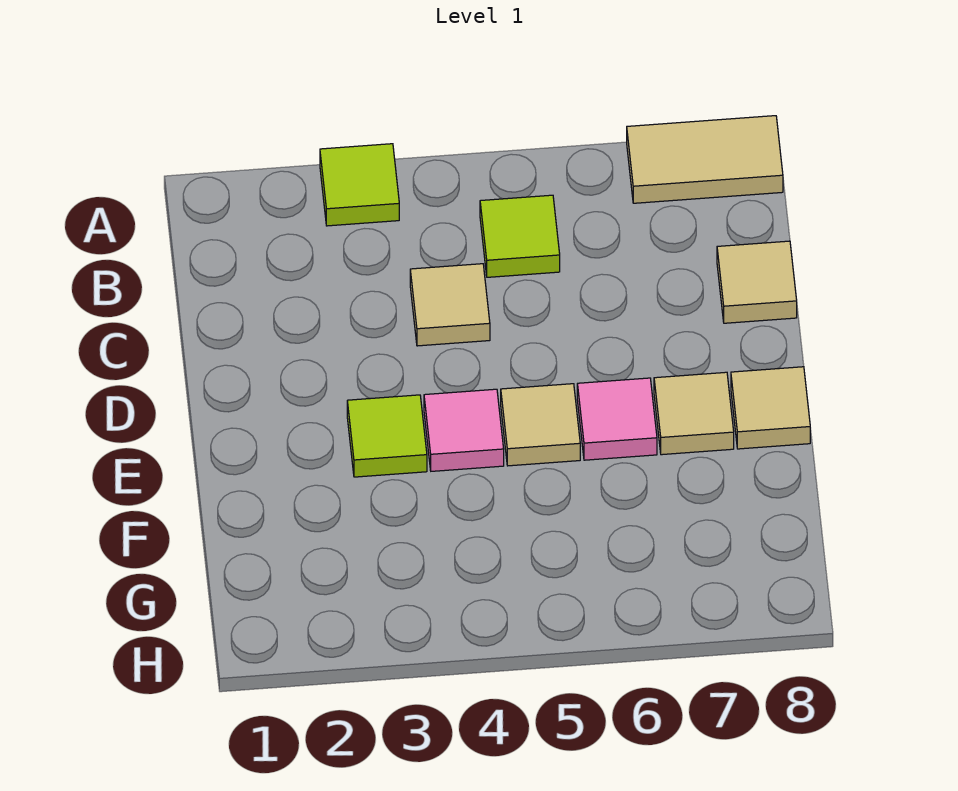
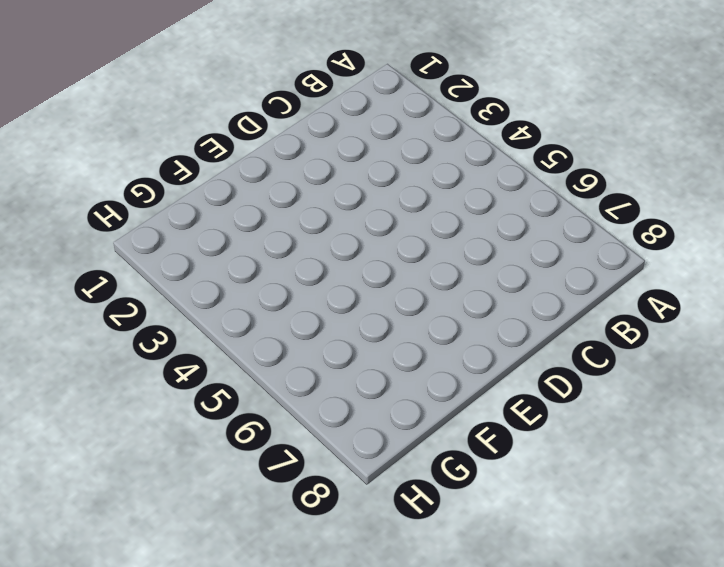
none -> lime 1x1 tile [320,144,399,226]
none -> tan 1x2 tile [627,116,783,203]

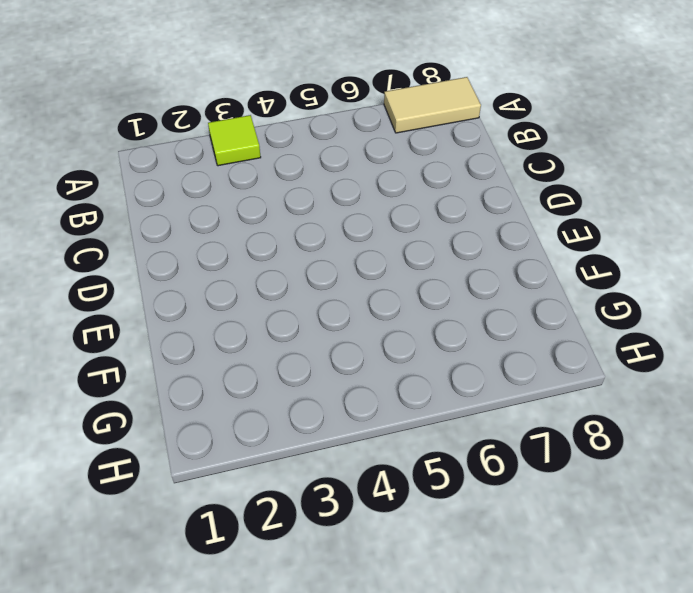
none -> lime 1x1 tile [480,195,560,277]
none -> tan 1x1 tile [410,264,490,346]

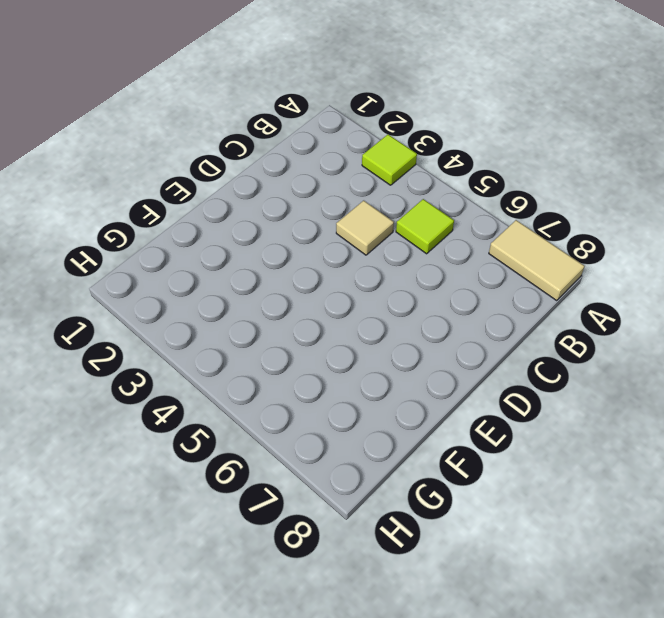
none -> tan 1x1 tile [717,241,797,323]
none -> lime 1x1 tile [347,395,427,477]

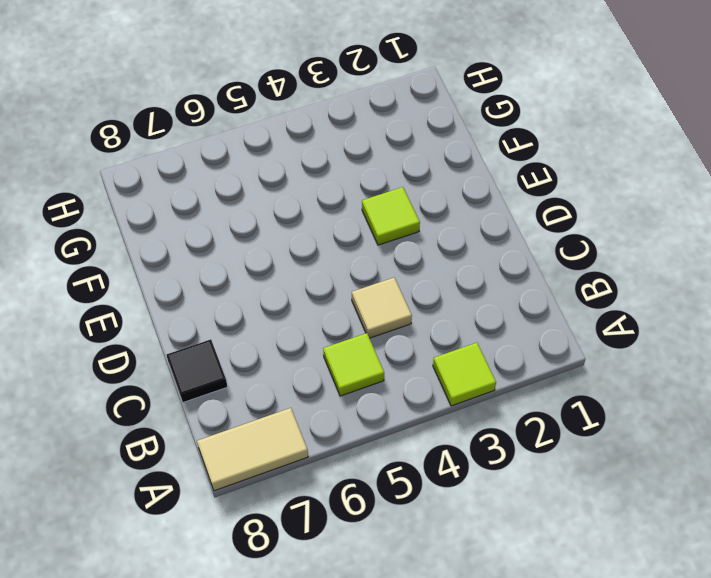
black 1x1 tile [166,339,227,402] -> tan 1x1 tile [717,241,797,323]
none -> pink 1x1 tile [424,389,504,471]
none -> tan 1x1 tile [501,384,580,466]

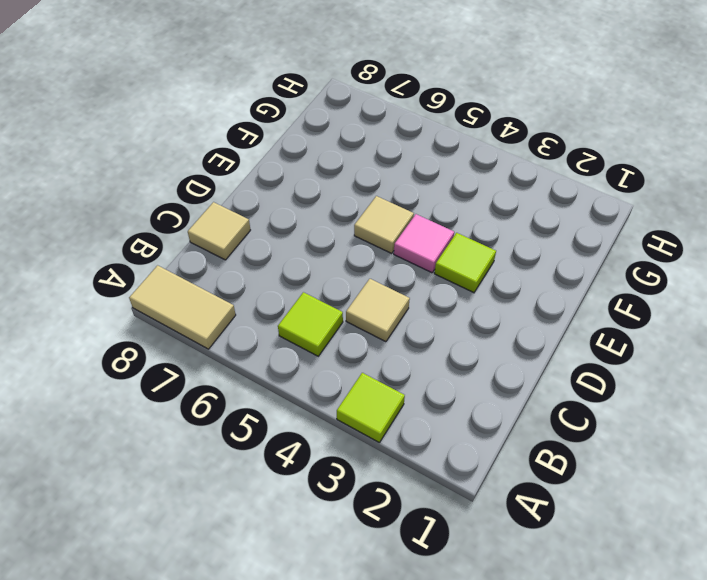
none -> pink 1x1 tile [577,378,657,460]
none -> tan 1x1 tile [654,372,734,455]

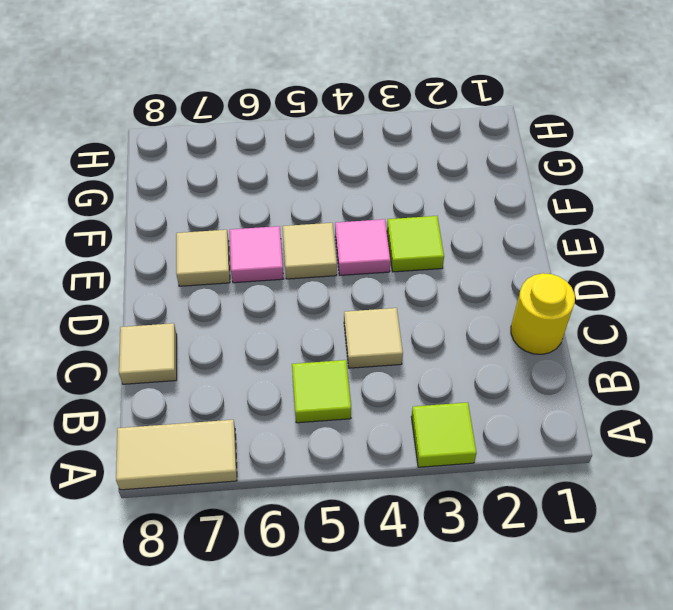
yellow 1x1 round brick [511,273,575,354] -> none
none -> tan 1x1 tile [731,367,810,449]

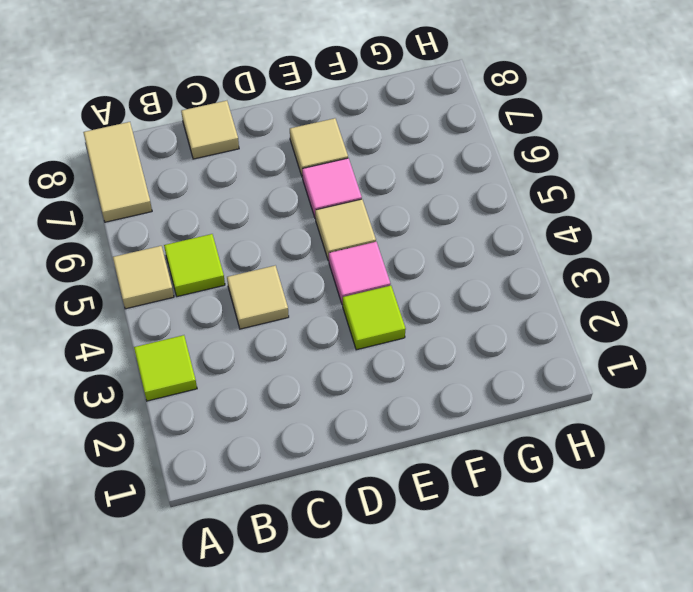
tan 1x1 tile [113,246,174,309] -> tan 1x1 tile moved to [731,367,810,449]

